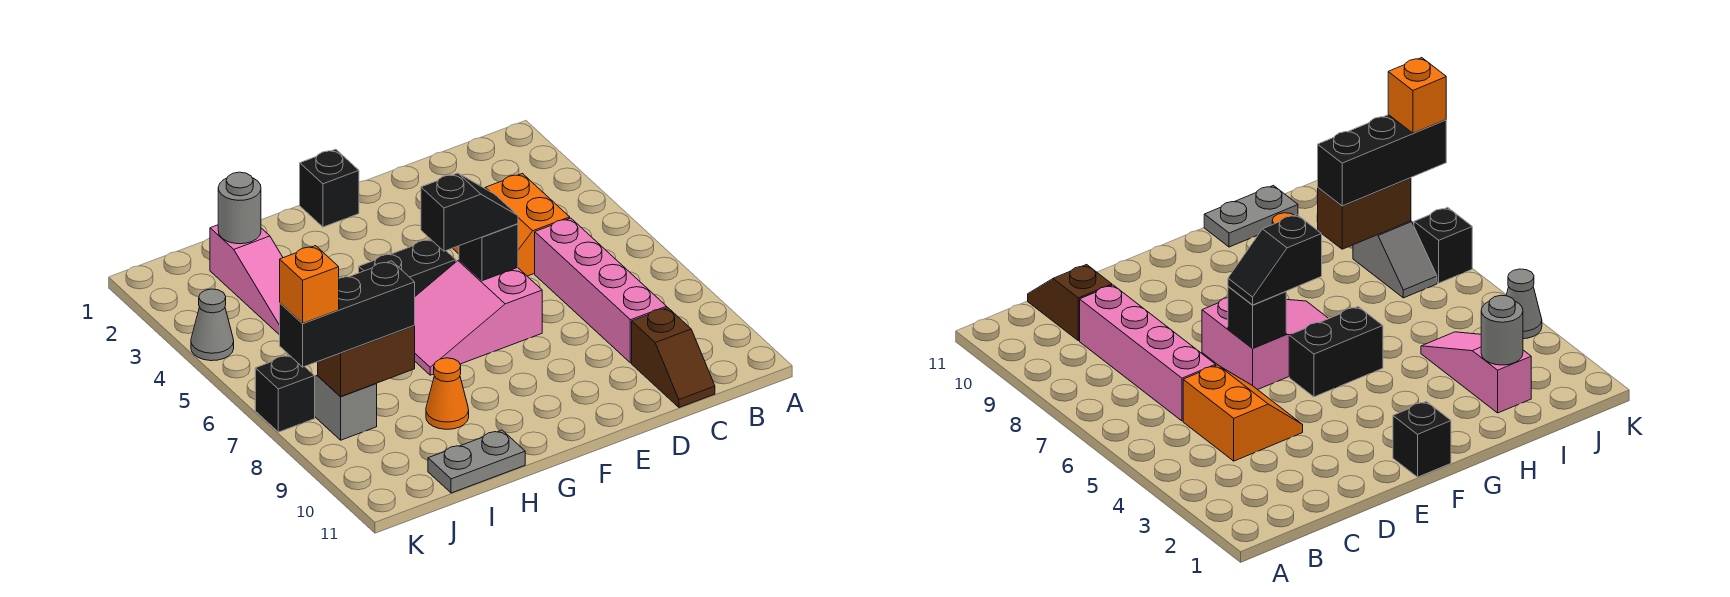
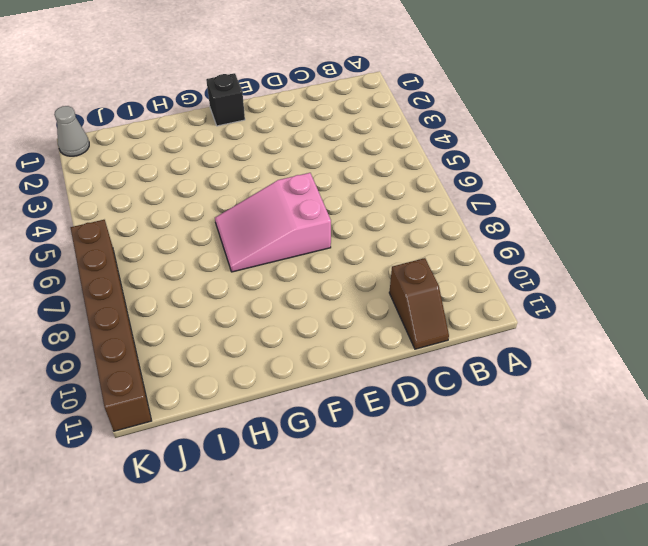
grey 1x1 cone [54,106,89,156] -> grey 1x1 cone moved to [191,289,234,361]
brown 1x6 brick [70,220,152,431] -> black 1x1 brick [255,355,315,432]
none -> orange 2x2 slope [453,174,570,276]
none -> pink 1x4 brick [535,218,667,363]
none -> black 1x2 brick [359,239,456,296]

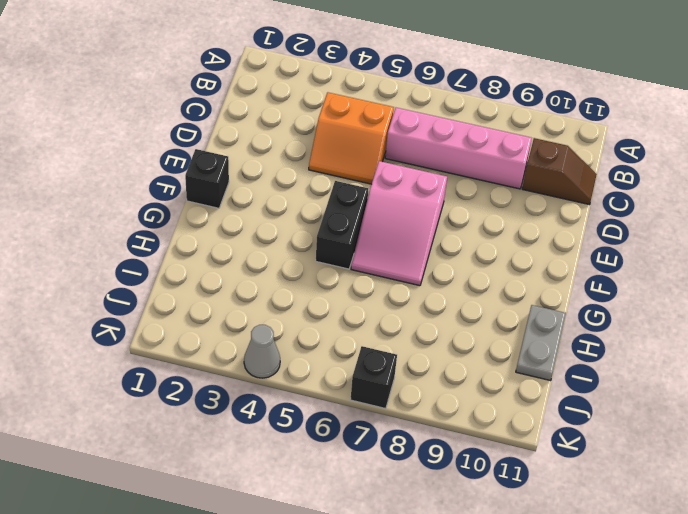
none -> orange 1x1 cone [426,358,469,429]
none -> pink 1x3 slope [210,225,283,335]
none -> grey 1x2 slope [315,375,377,440]

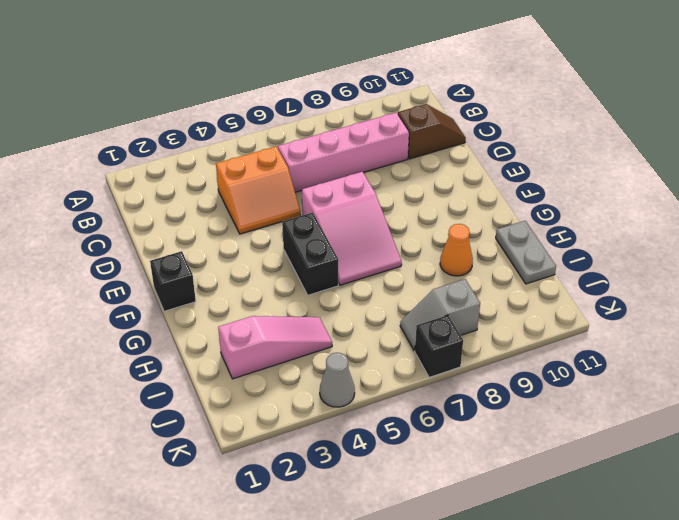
none -> black 1x1 brick [459,224,518,281]
none -> grey 1x1 round brick [218,172,261,244]
none -> brown 1x2 brick [318,326,415,397]

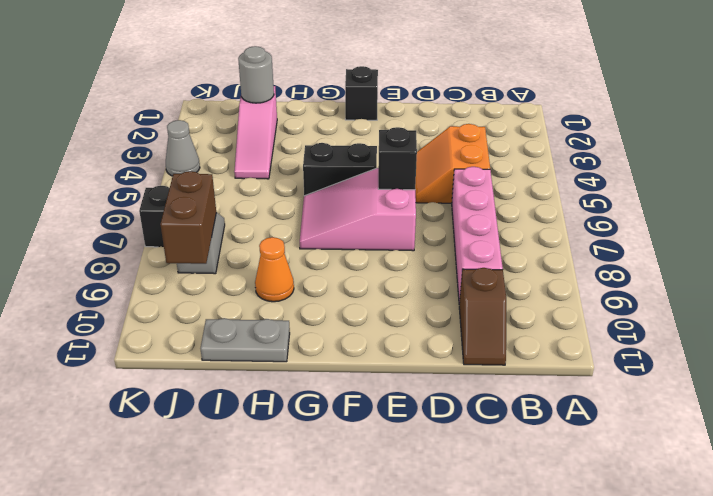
brown 1x2 brick [160,171,216,264] -> brown 1x2 brick turned to [318,326,415,397]
none -> black 1x2 slope [421,173,518,251]
none -> black 1x3 brick [280,261,415,367]
none -> orange 1x1 brick [280,246,339,323]

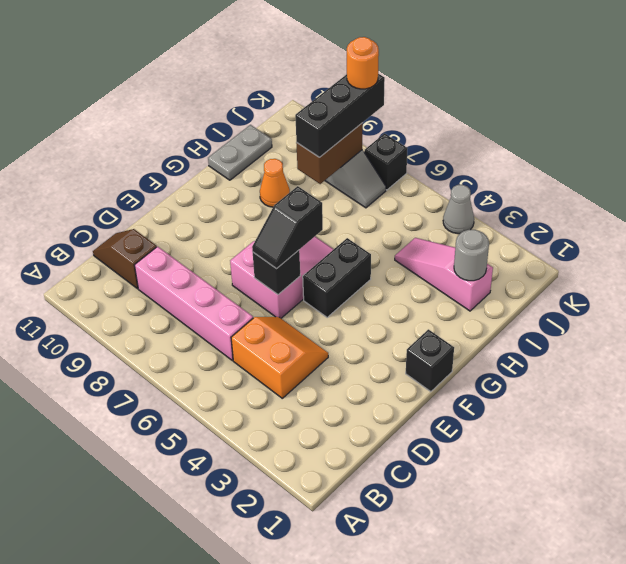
orange 1x1 round brick [347,37,379,89] -> orange 1x1 brick [280,246,339,323]

